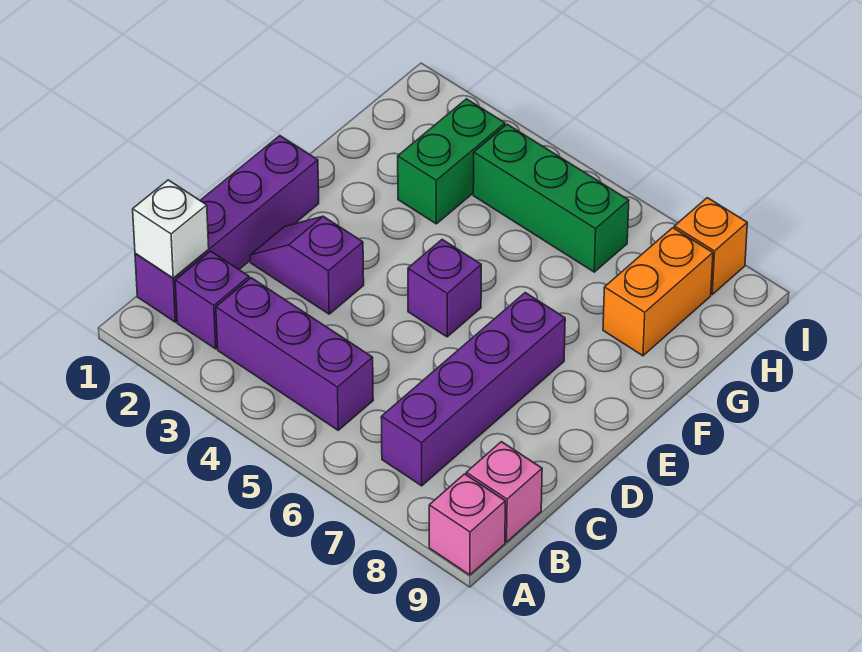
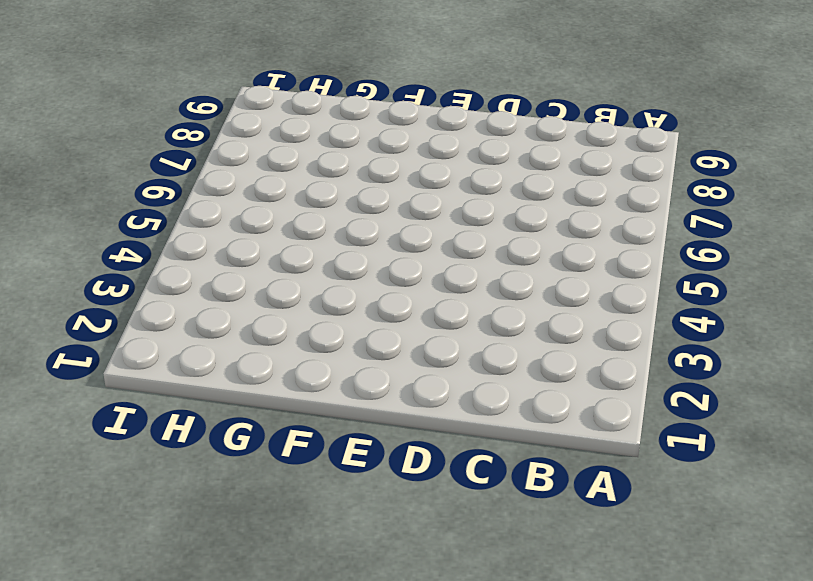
none -> pink 1x1 brick [429,474,505,575]
none -> purple 1x4 brick [135,136,319,322]
none -> purple 1x1 brick [175,251,249,349]

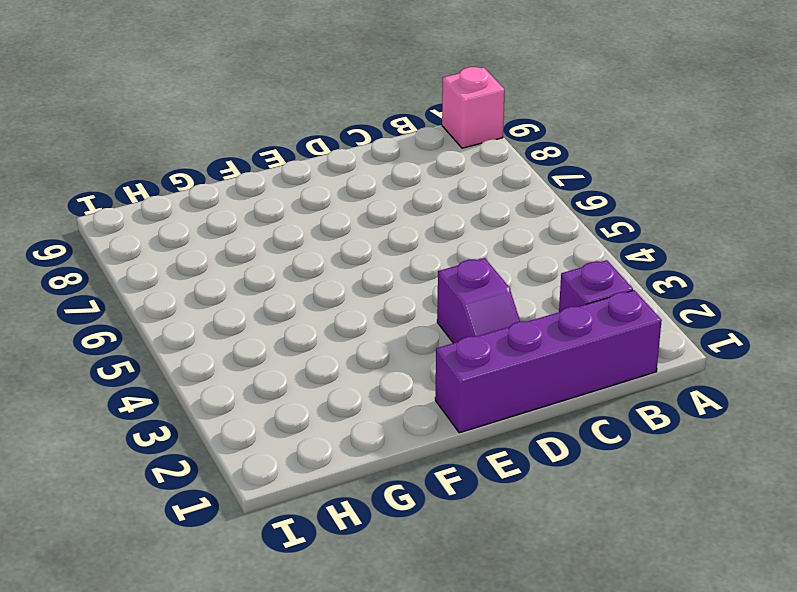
none -> purple 1x3 brick [216,278,373,430]
none -> purple 1x4 brick [381,293,565,486]
none -> pink 1x1 brick [466,442,542,542]

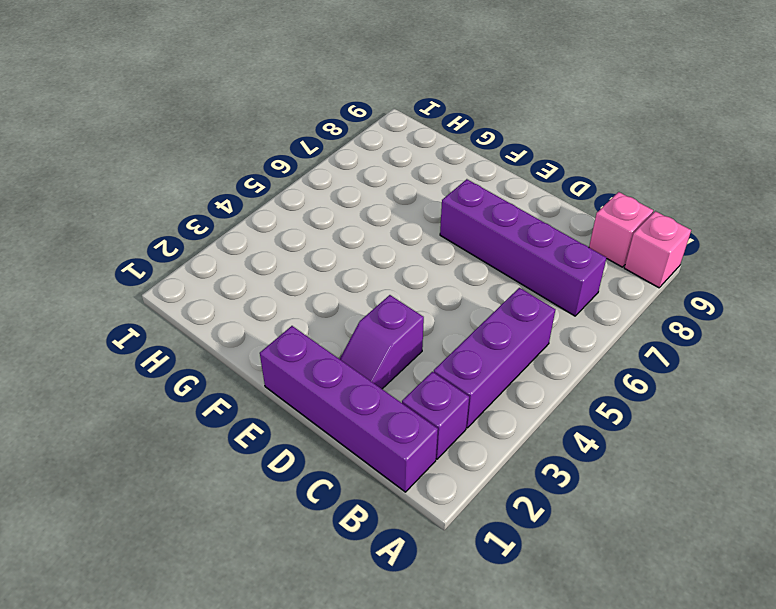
none -> purple 1x1 brick [408,239,481,337]
none -> green 1x2 brick [398,99,505,224]
none -> orange 1x2 brick [603,228,713,356]

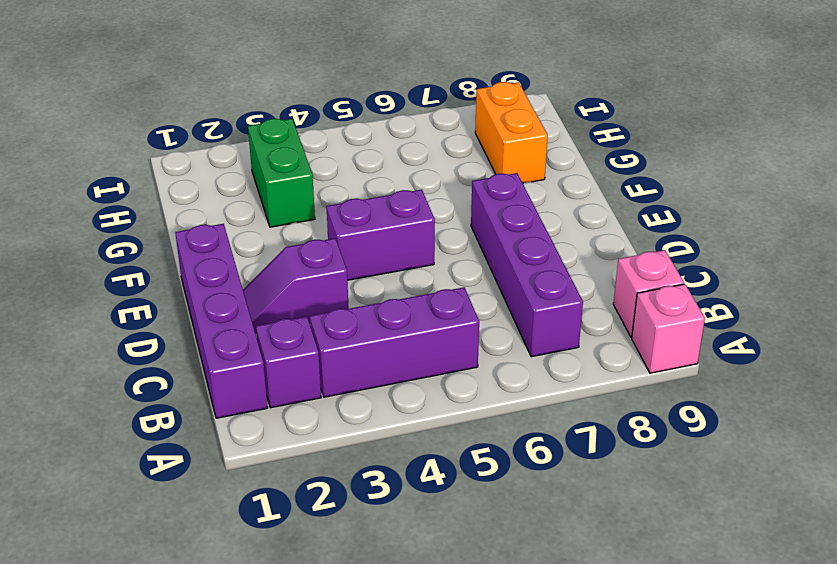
purple 1x2 brick [326,190,435,280] -> purple 1x1 brick [408,239,481,337]
none -> green 1x3 brick [473,124,629,272]
none -> orange 1x1 brick [674,198,747,294]
none -> white 1x1 brick [133,180,209,278]

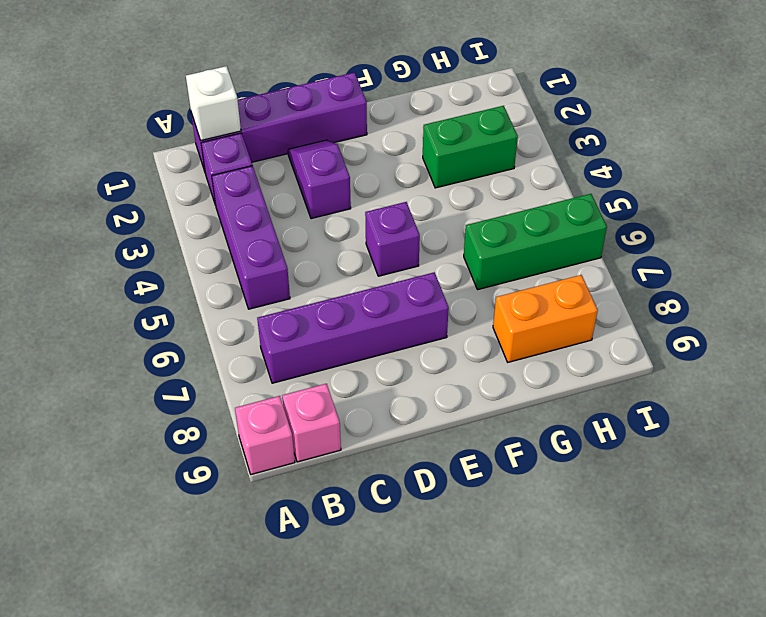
green 1x3 brick [464,194,607,290] -> green 1x3 brick turned to [473,124,629,272]
none -> orange 1x1 brick [674,198,747,294]

